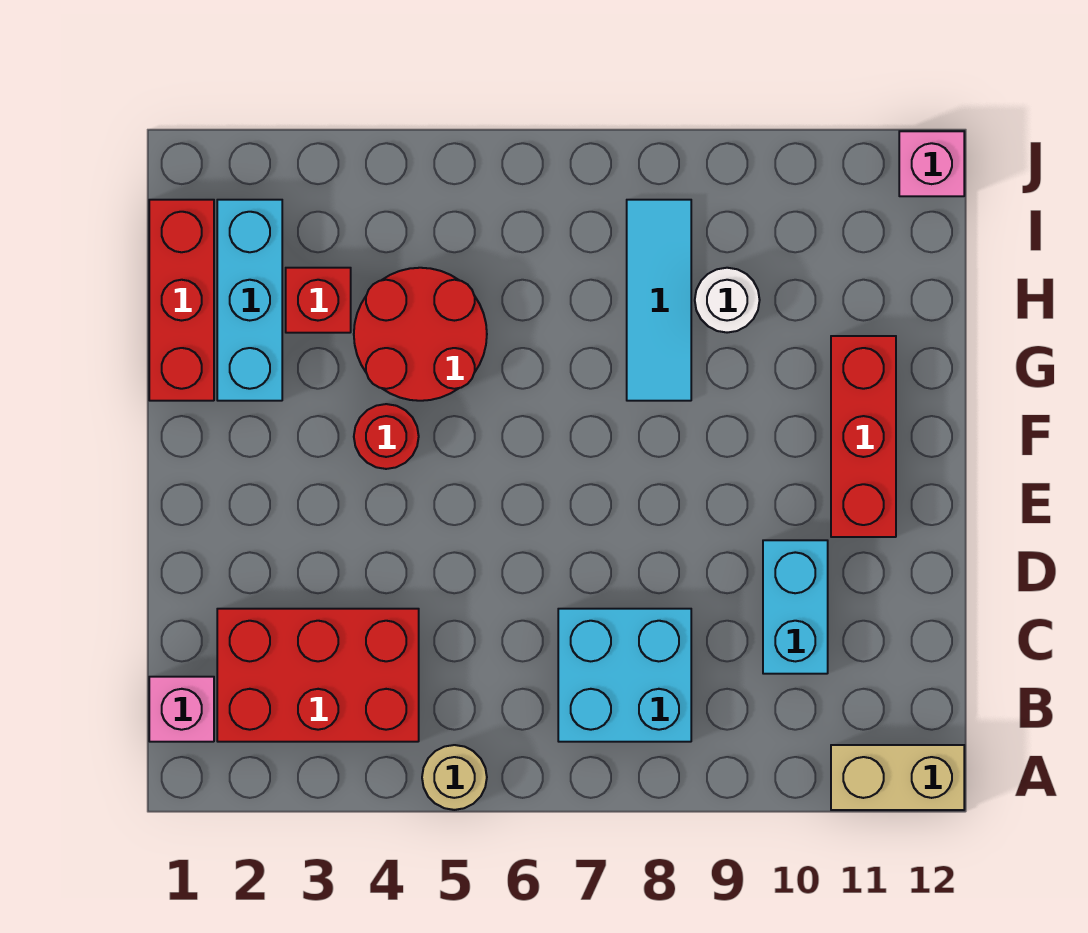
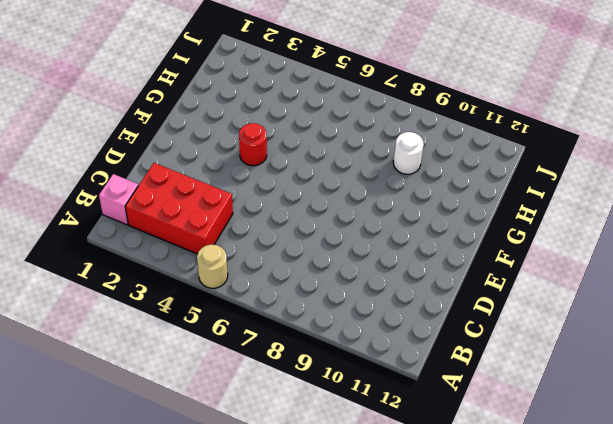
none -> tan 1x2 brick [831,745,964,810]
none -> cyan 2x2 brick [558,609,691,742]
none -> cyan 1x2 brick [763,540,828,674]

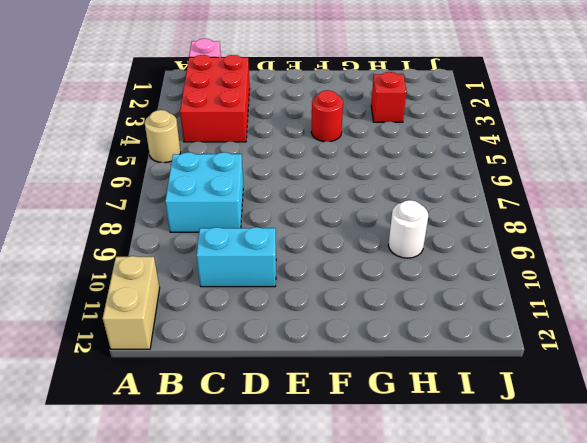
none -> red 1x3 brick [831,336,896,537]
none -> red 1x3 brick [149,200,214,401]
none -> cyan 1x3 brick [217,200,282,401]

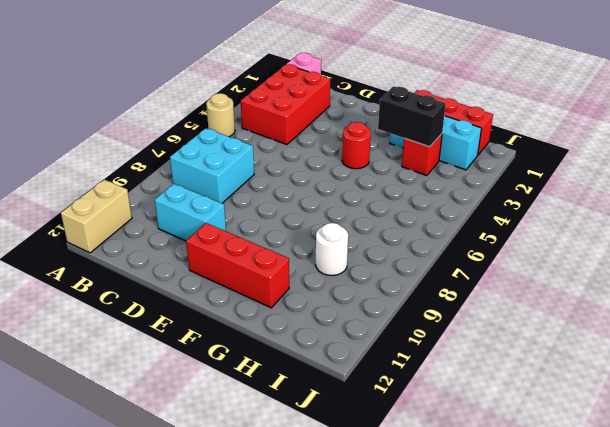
black 1x2 brick [378,86,446,147] -> none
none -> red 2x2 round brick [354,268,487,401]
none -> cyan 1x3 tile [627,200,691,401]
none -> pink 1x1 brick [899,131,964,196]

